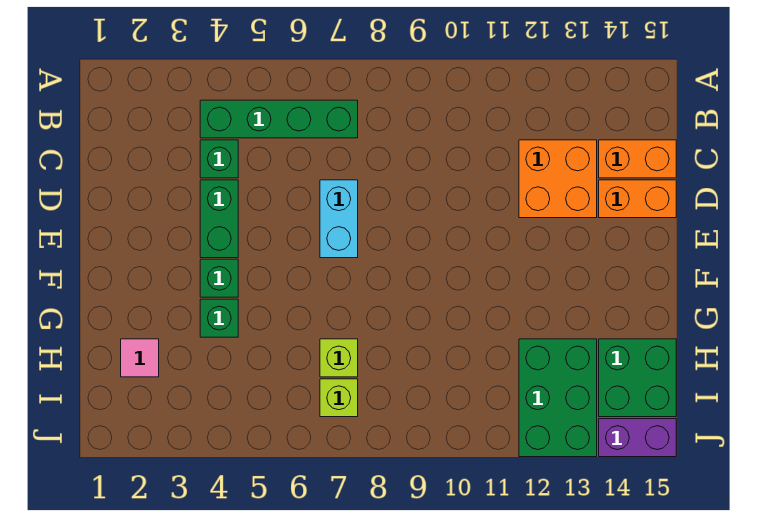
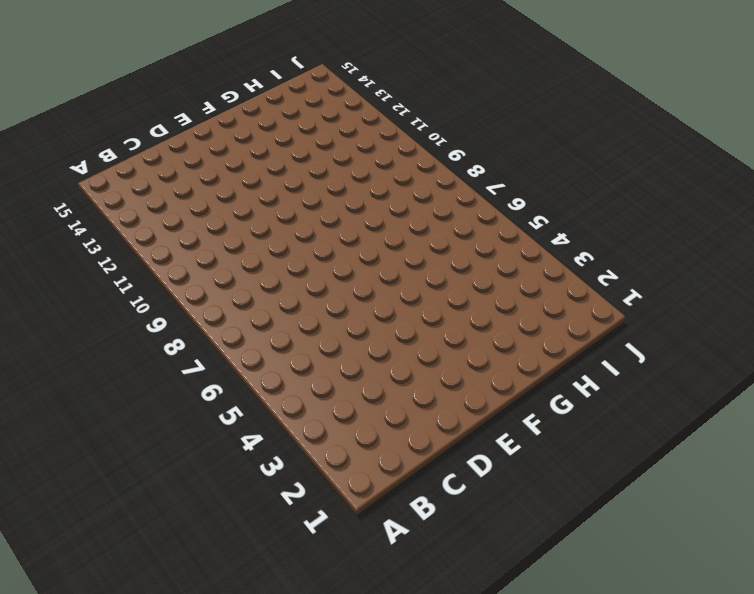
none -> green 1x4 brick [200,100,358,138]
none -> green 1x1 brick [200,140,238,178]
none -> orange 2x2 brick [519,140,597,218]

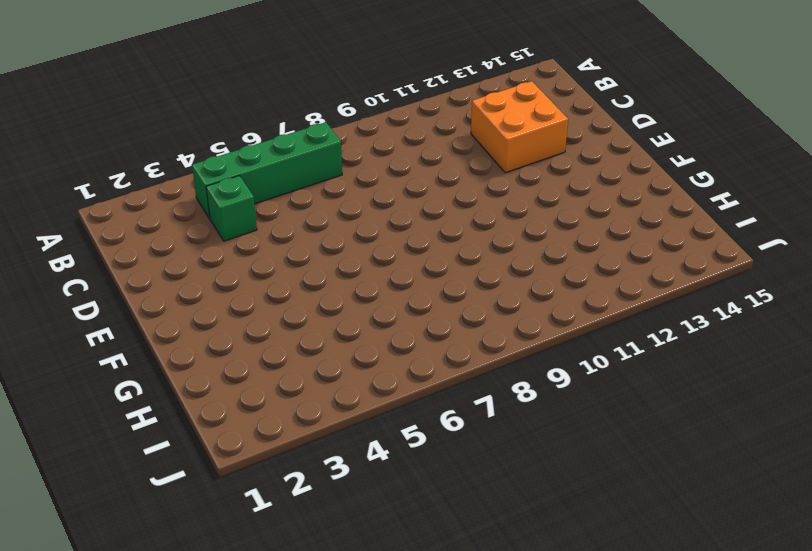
none -> orange 1x2 brick [599,140,676,178]
none -> green 1x2 brick [200,180,238,258]
none -> cyan 1x2 brick [320,180,358,258]

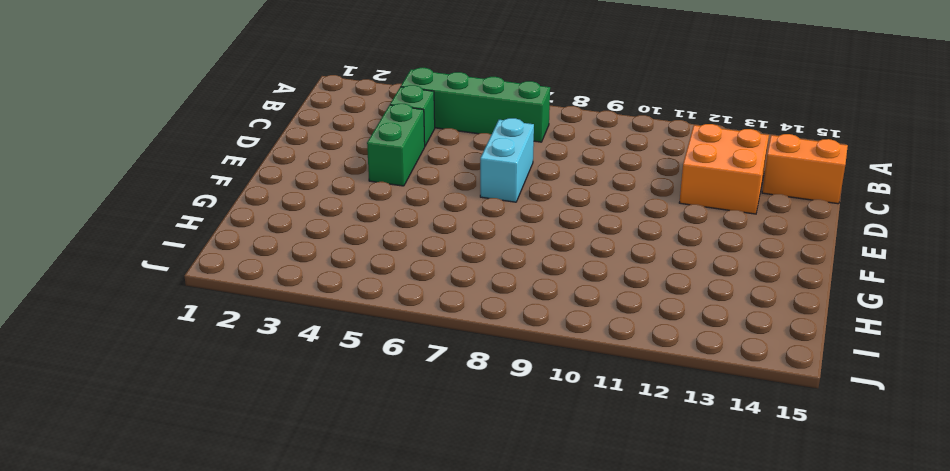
none -> orange 1x2 brick [599,180,676,218]
none -> green 1x1 brick [200,259,238,297]
none -> green 1x1 brick [200,299,238,337]

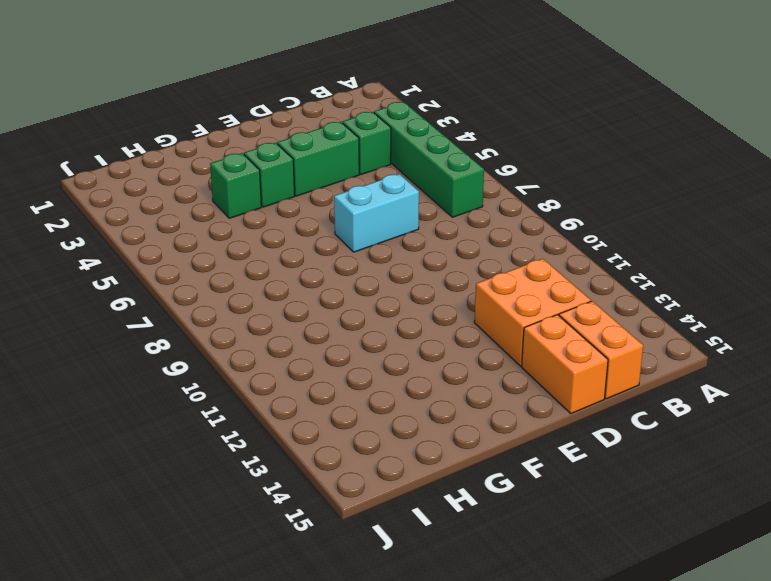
none -> pink 1x1 tile [121,339,159,377]
none -> lime 1x1 brick [320,339,358,377]
none -> green 2x3 brick [519,339,597,457]

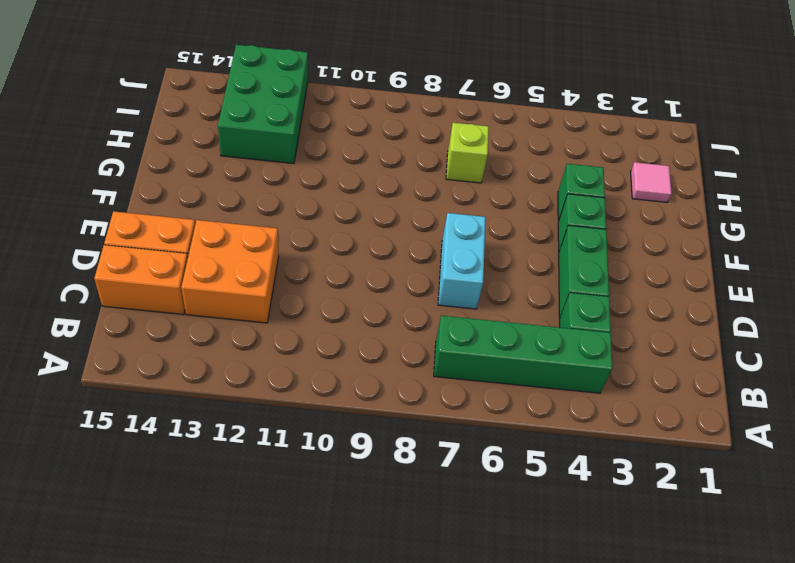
none -> green 2x2 brick [599,339,676,417]
none -> lime 1x1 brick [320,379,358,417]
none -> purple 1x2 brick [599,419,676,457]

